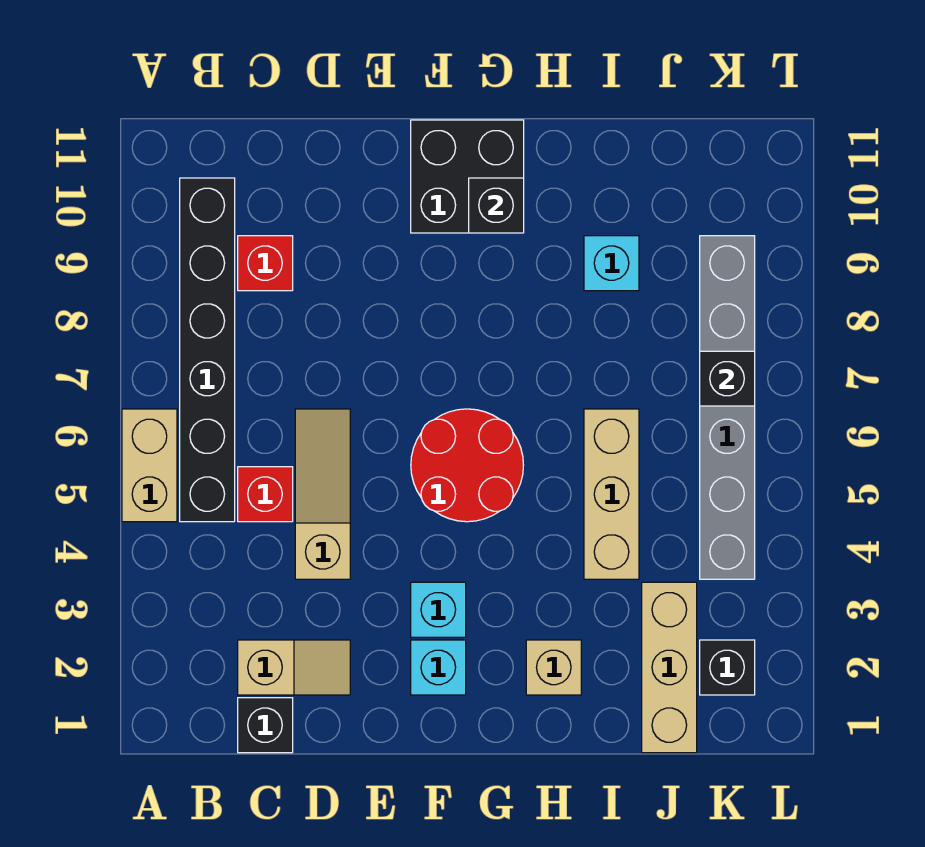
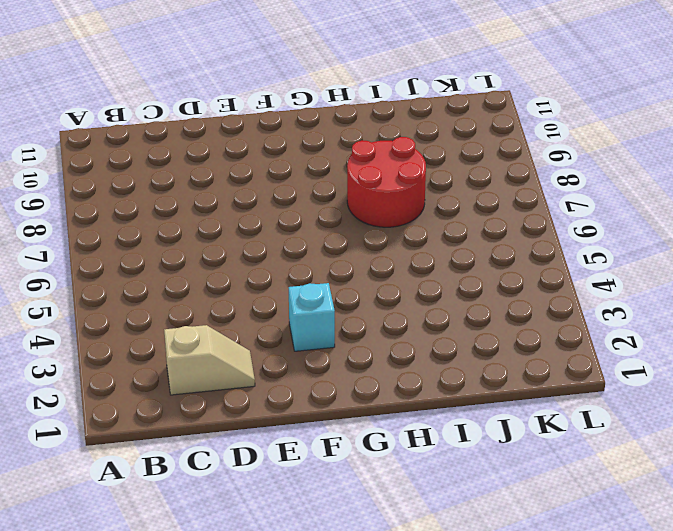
red 2x2 round brick [347,137,426,227] -> red 2x2 round brick moved to [411,409,524,522]
none -> tan 1x2 brick [122,409,177,522]
none -> black 1x6 brick [180,178,235,522]
none -> black 1x1 brick [238,698,293,753]

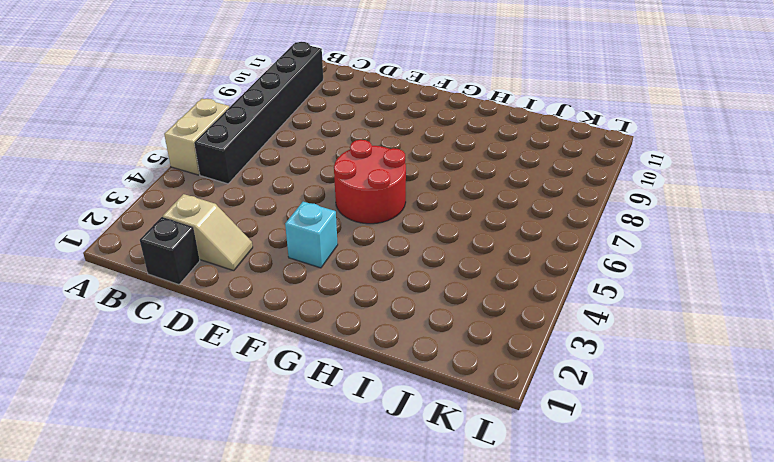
none -> red 1x1 brick [238,467,293,522]
none -> red 1x1 brick [238,236,293,291]
none -> tan 1x3 slope [295,409,350,579]

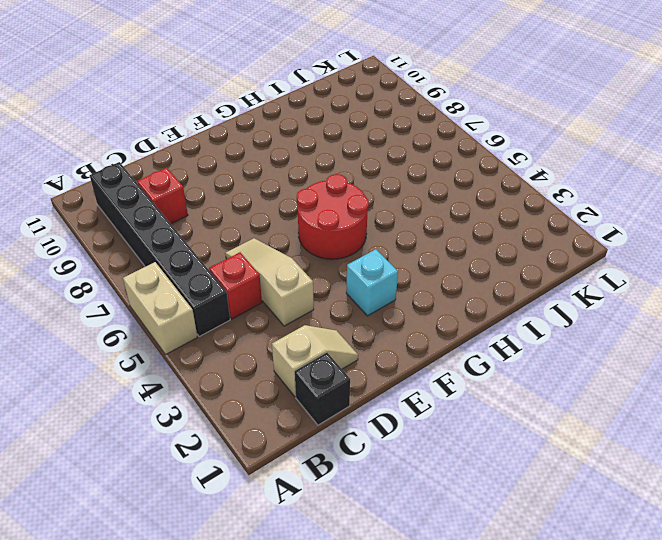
none -> cyan 1x1 brick [411,640,466,695]
none -> black 2x2 brick [411,120,524,233]
none -> tan 1x1 brick [526,640,581,695]

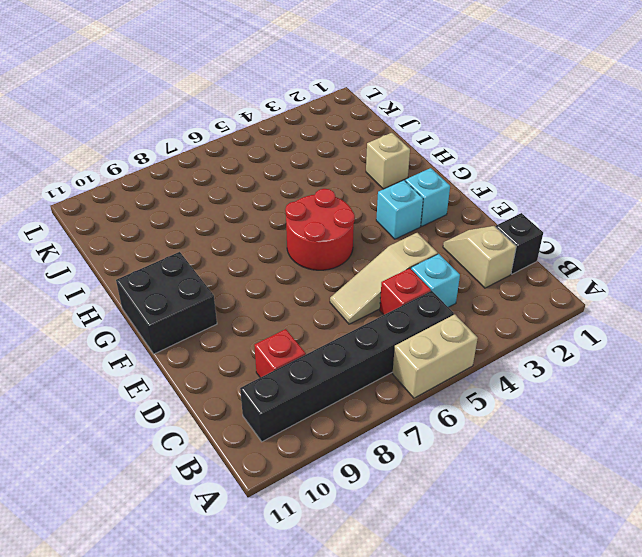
cyan 1x1 brick [411,254,460,307] -> cyan 1x1 brick moved to [584,236,639,291]
none -> tan 1x3 brick [584,409,639,579]
none -> tan 1x3 brick [642,582,697,753]
none -> black 1x1 brick [700,640,755,695]

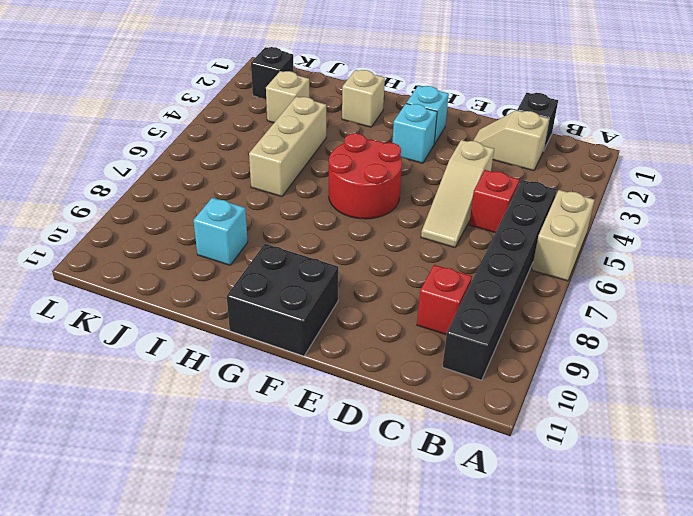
tan 1x1 brick [266,71,309,123] -> tan 1x3 brick [642,582,697,753]
none -> grey 1x6 brick [700,236,755,579]
none -> black 1x1 brick [469,178,524,233]
none -> black 1x1 brick [700,351,755,406]

